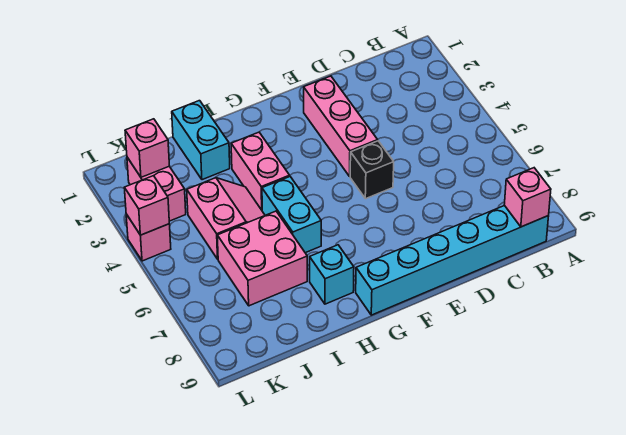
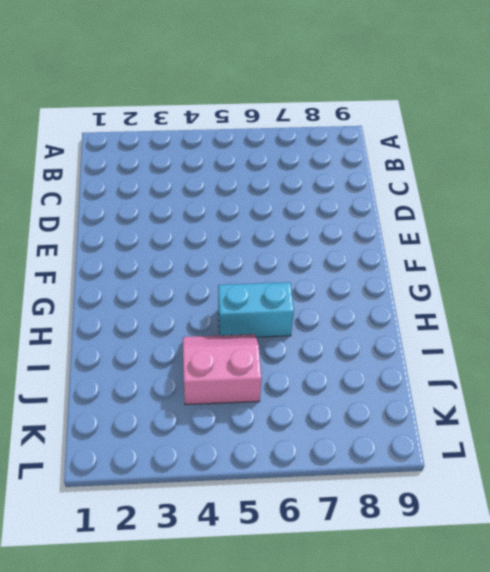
none -> cyan 1x6 brick [356,205,549,315]
none -> pink 1x3 brick [304,76,378,176]
none -> black 1x1 brick [350,141,394,199]

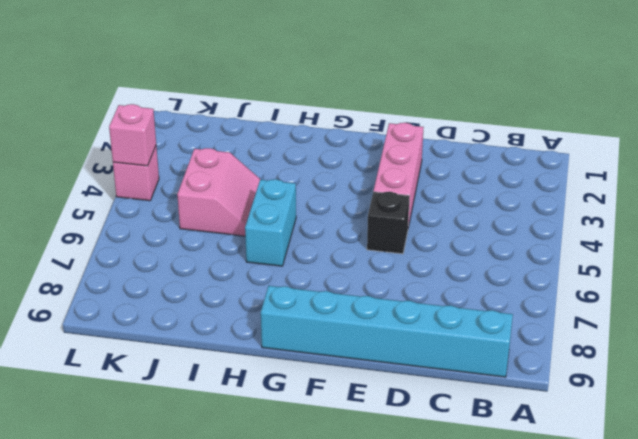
none -> pink 1x2 brick [231,132,290,210]
none -> cyan 1x1 brick [310,245,354,304]
none -> cyan 1x2 brick [172,101,230,180]

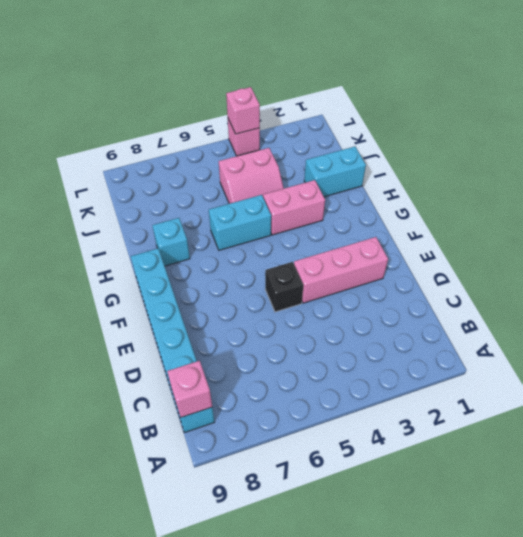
none -> pink 2x2 brick [217,211,307,306]
none -> pink 1x2 brick [127,157,186,221]
none -> pink 1x1 brick [125,119,169,177]

